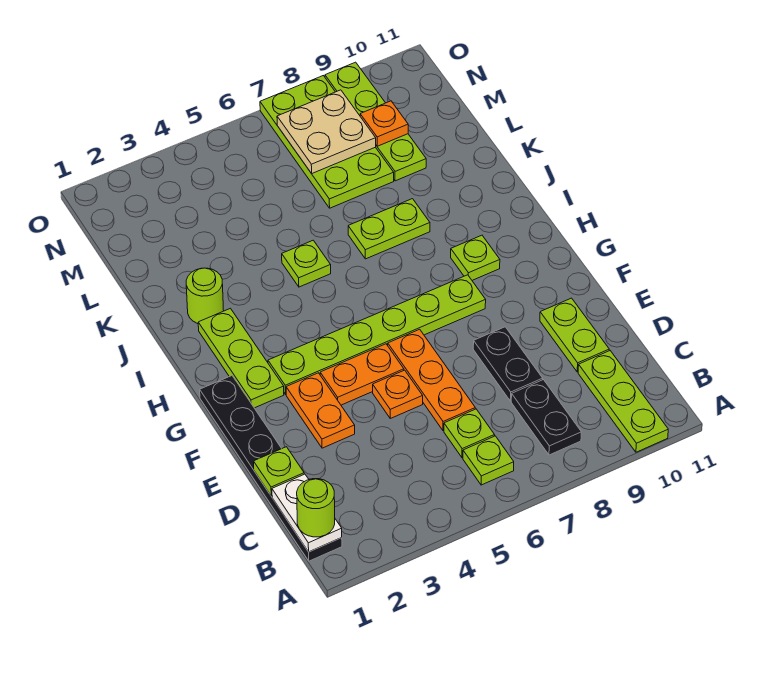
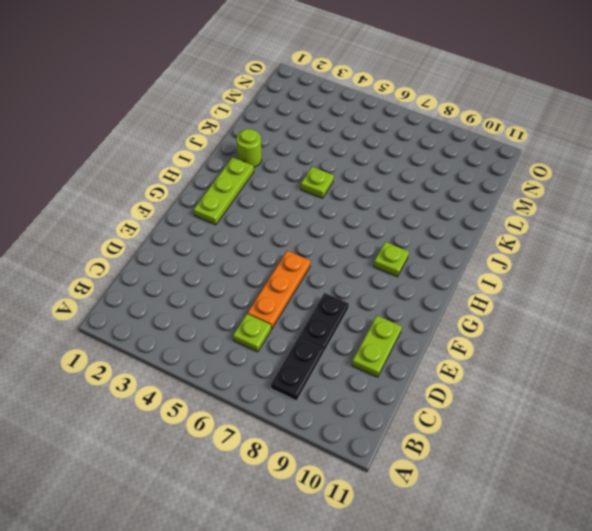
none -> lime 1x3 plate [578,351,668,452]
none -> black 1x6 plate [200,376,342,561]
none -> lime 1x1 plate [463,436,514,485]

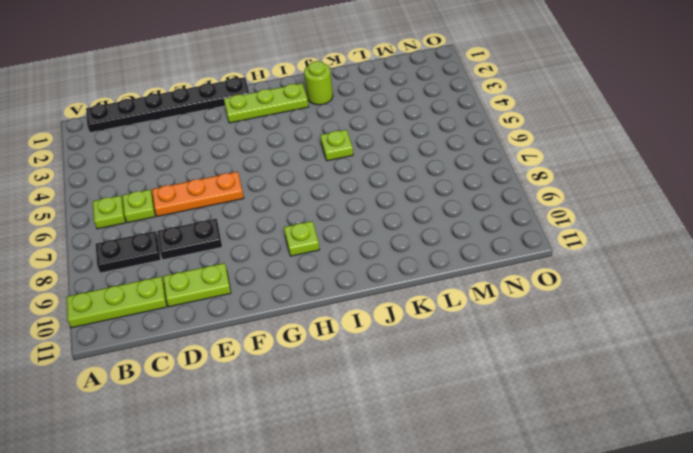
none -> orange 1x2 plate [286,373,355,448]
none -> orange 1x1 plate [373,370,423,418]
none -> orange 1x2 plate [320,344,404,405]

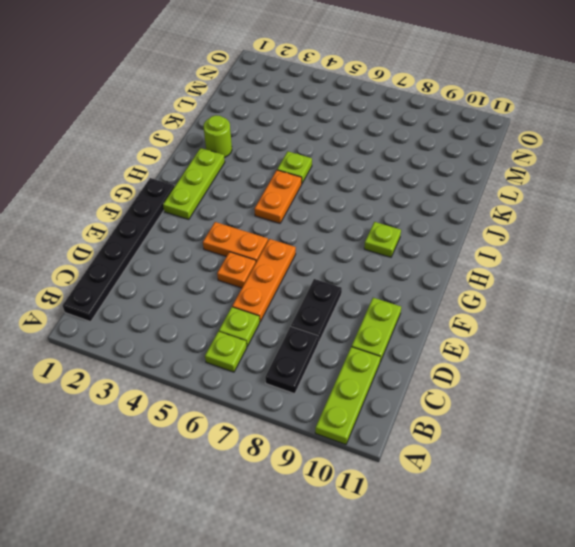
orange 1x2 plate [254,170,302,223] -> orange 1x2 plate moved to [286,373,355,448]
none -> lime 1x6 plate [268,275,486,394]
none -> lime 1x2 plate [348,199,430,259]
none -> lime 2x4 plate [260,76,394,208]

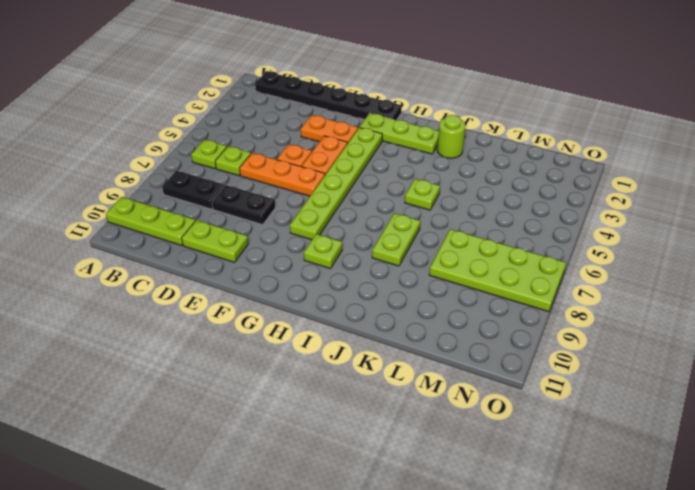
none -> lime 1x4 plate [325,62,426,181]
none -> white 1x2 plate [272,474,342,552]
none -> lime 1x1 plate [254,447,304,496]

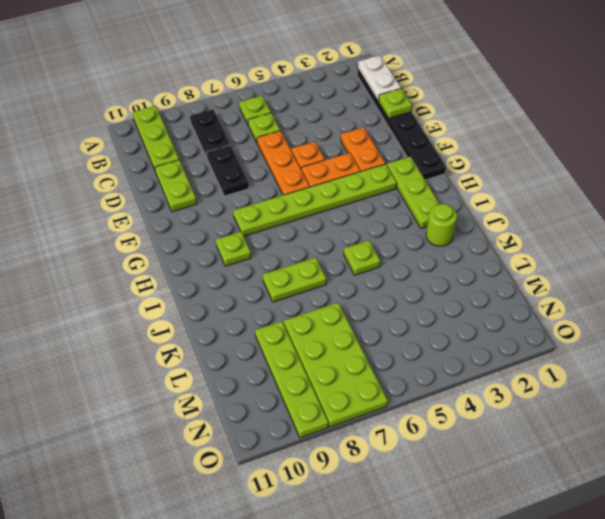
none -> tan 2x2 plate [277,90,376,173]
none -> orange 1x1 plate [360,101,408,146]
none -> lime 1x1 round brick [297,479,335,537]

